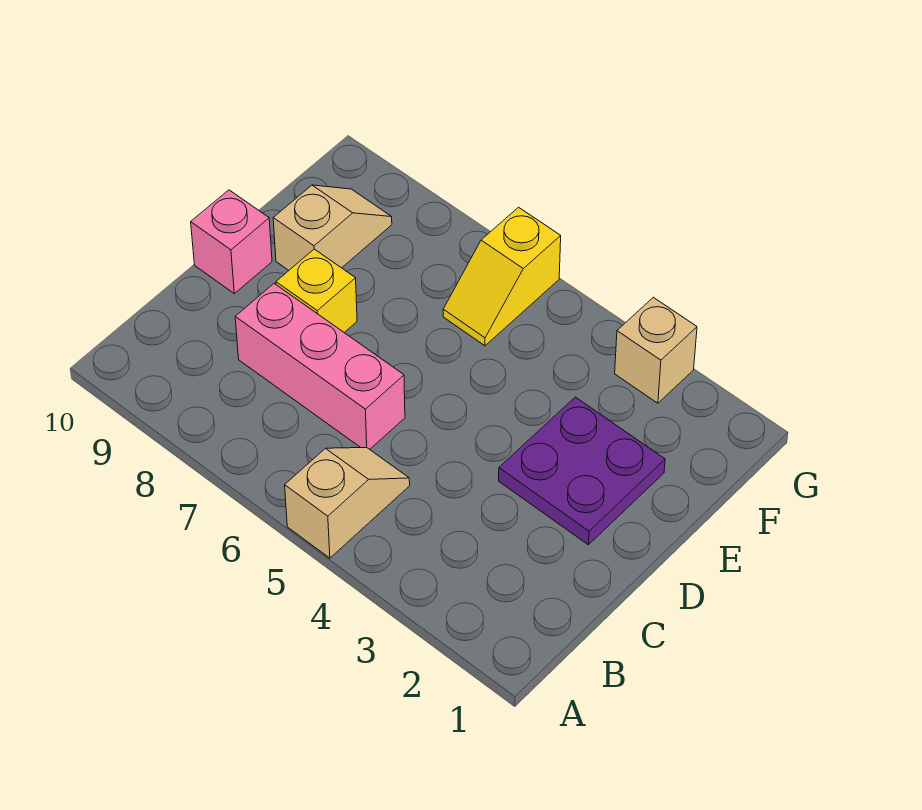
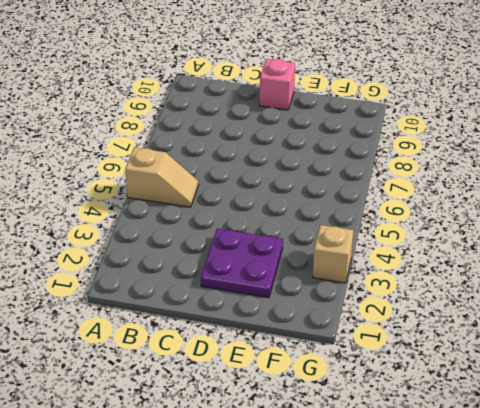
none -> pink 1x3 brick [235,284,405,449]
none -> yellow 1x1 brick [276,249,357,332]

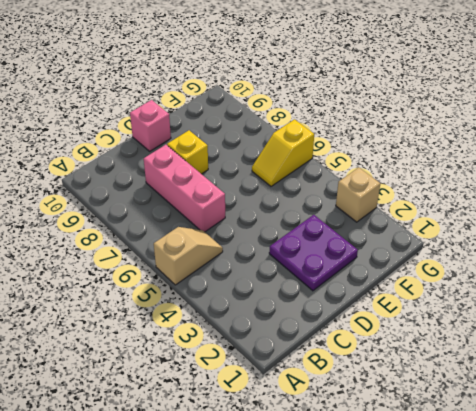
none -> tan 1x2 slope [273,185,392,270]

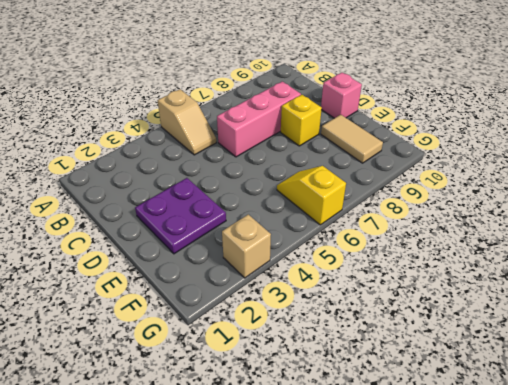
tan 1x2 tile [321,115,383,163] -> tan 1x2 slope [273,185,392,270]

